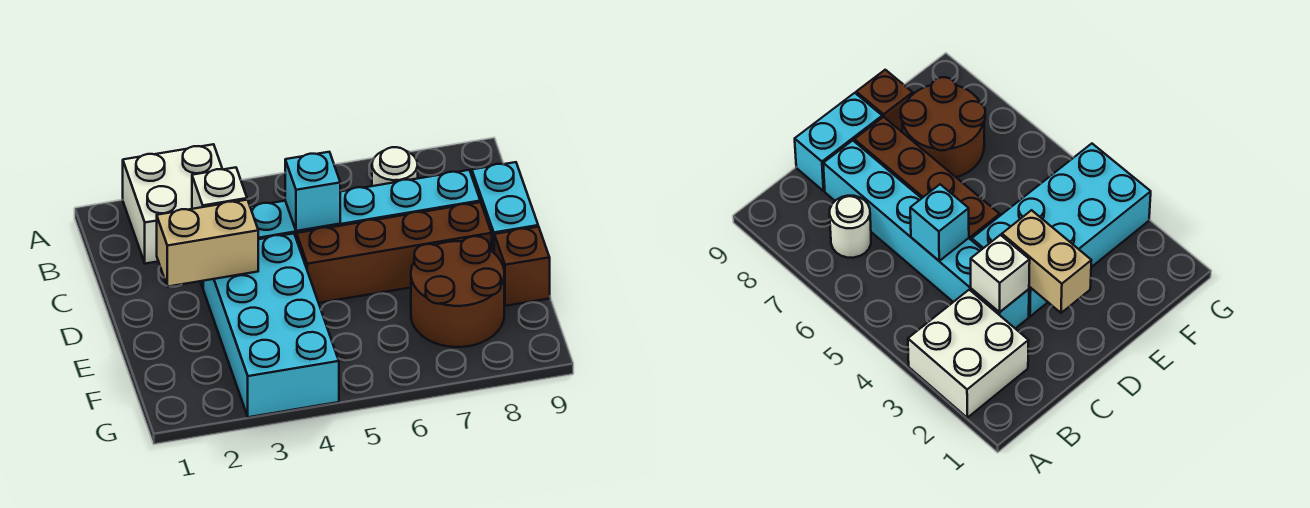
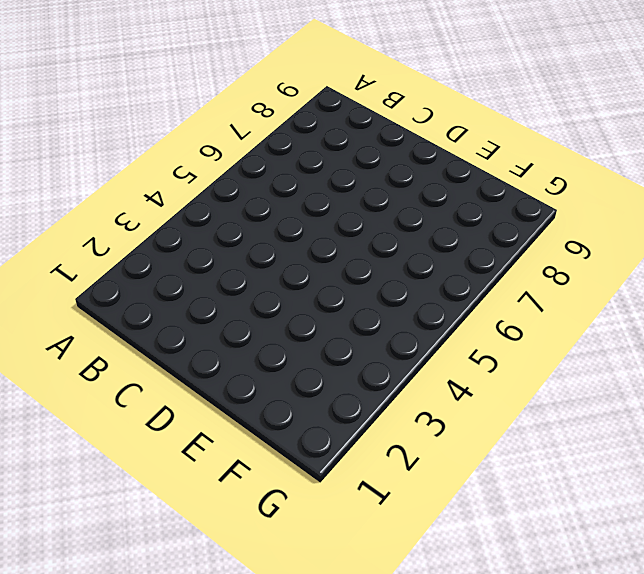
none -> white 2x2 brick [123,144,222,264]
none -> white 1x1 round brick [372,147,418,186]

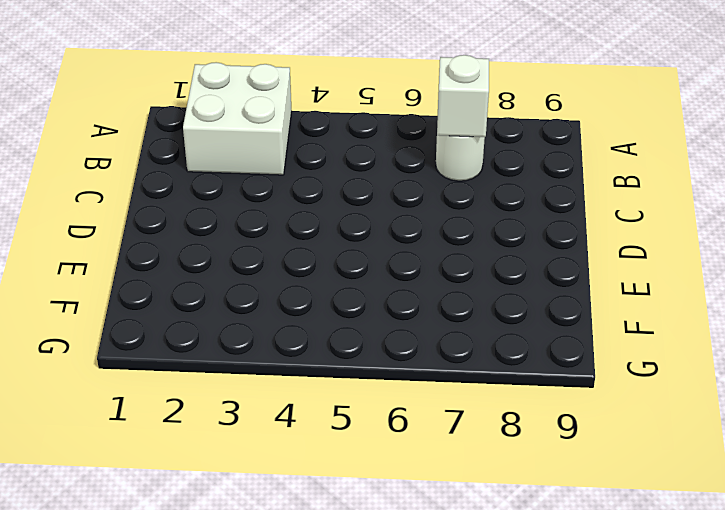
white 1x1 brick [437,55,489,137] -> white 1x1 brick moved to [192,167,247,209]
none -> cyan 1x6 brick [200,170,480,287]
none -> cyan 1x2 brick [472,162,538,253]

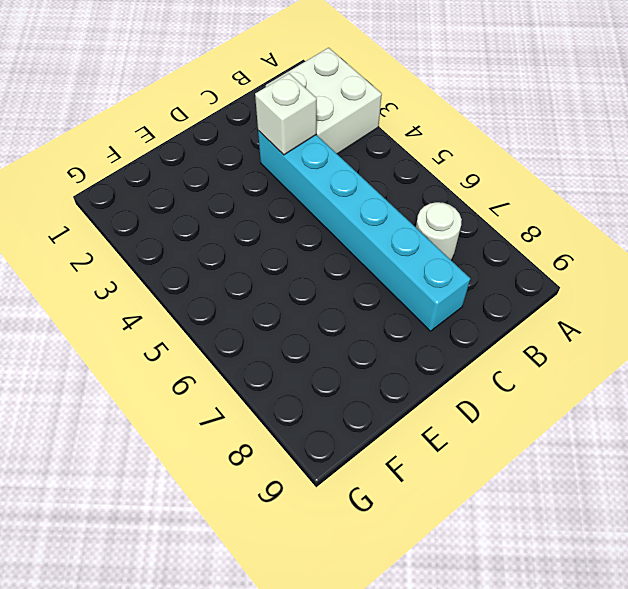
none -> cyan 1x2 brick [472,162,538,253]
none -> cyan 2x4 brick [203,234,339,417]

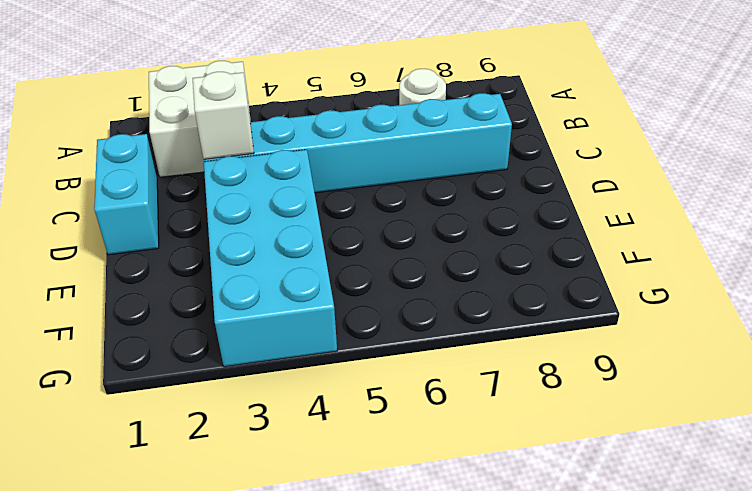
cyan 1x2 brick [94,134,159,255] -> cyan 1x2 brick moved to [472,162,538,253]
none -> brown 1x4 brick [297,202,492,303]
none -> brown 2x2 round brick [411,236,504,347]

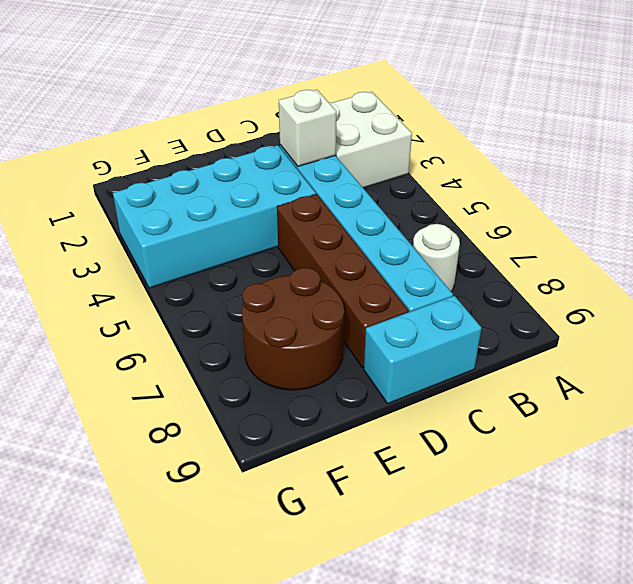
none -> brown 1x1 brick [494,227,550,306]
none -> cyan 1x1 brick [285,152,340,231]

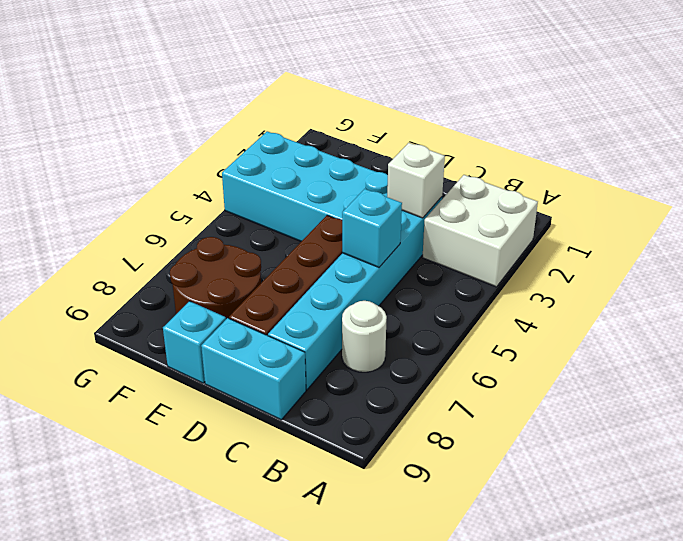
cyan 1x1 brick [163,301,226,383] -> brown 1x1 brick [494,227,550,306]
none -> tan 1x2 brick [157,200,258,287]

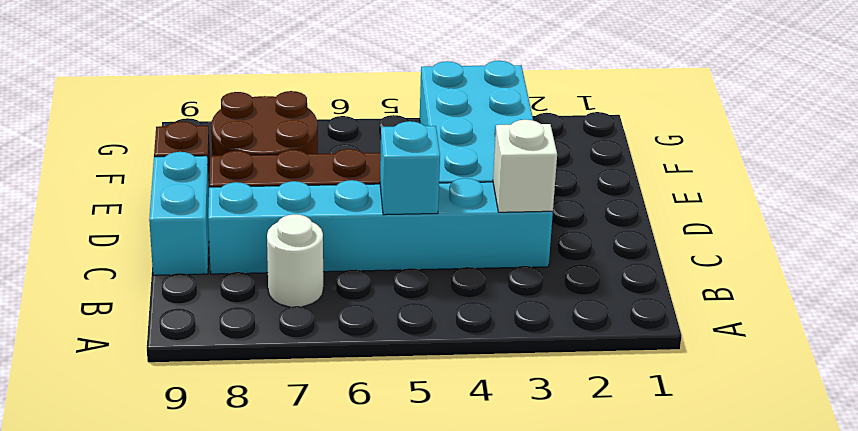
none -> white 2x2 brick [123,144,222,264]
none -> tan 1x2 brick [157,200,258,287]

